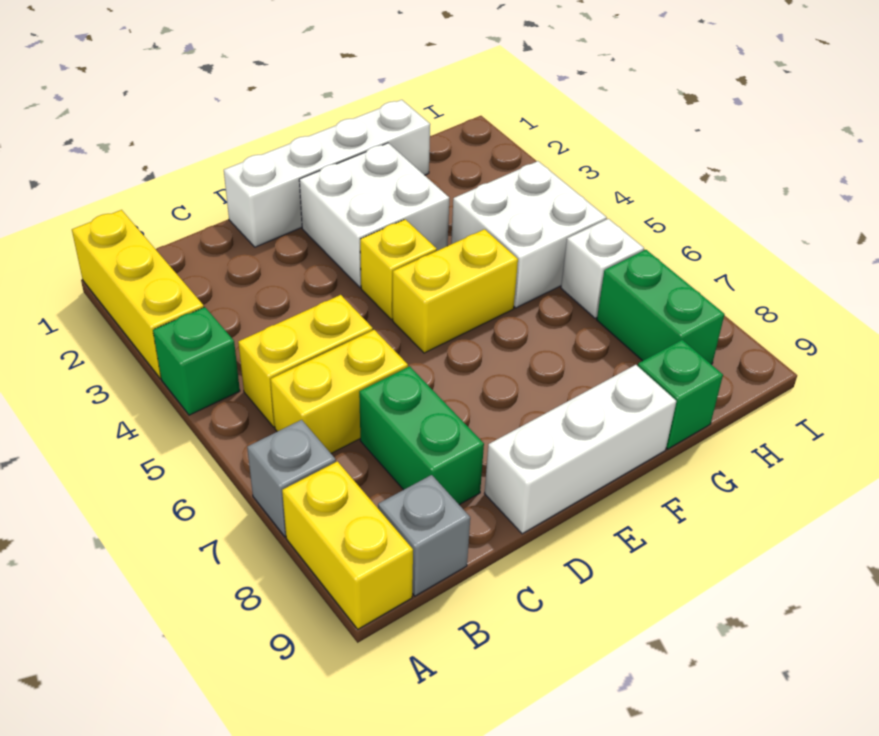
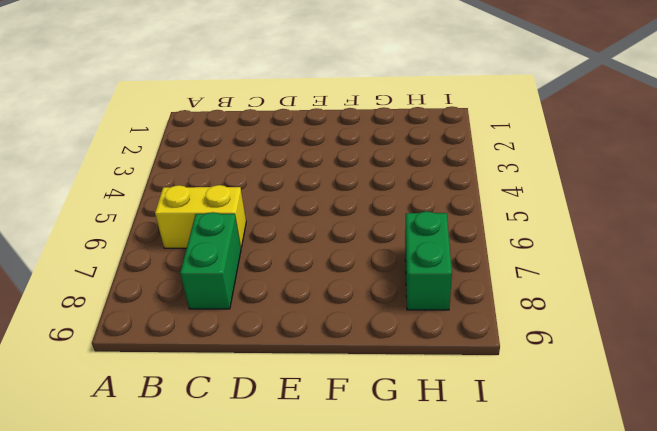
none -> yellow 1x3 brick [72,210,204,378]
none -> green 1x1 brick [153,307,240,415]
none -> grey 1x1 brick [247,420,336,537]

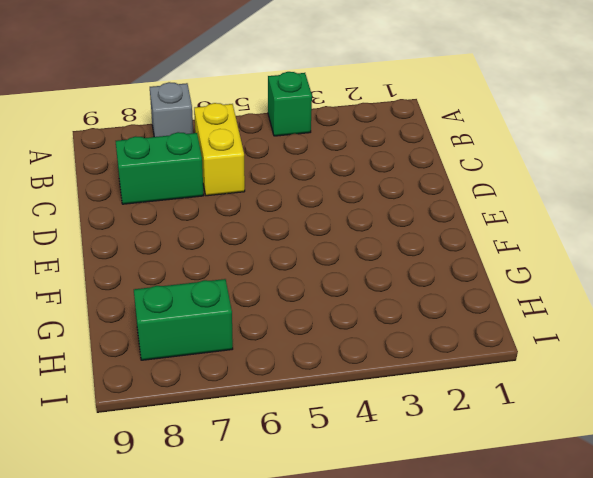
none -> yellow 1x3 brick [72,210,204,378]
none -> yellow 1x2 brick [282,461,413,629]
none -> yellow 1x2 brick [238,295,373,427]

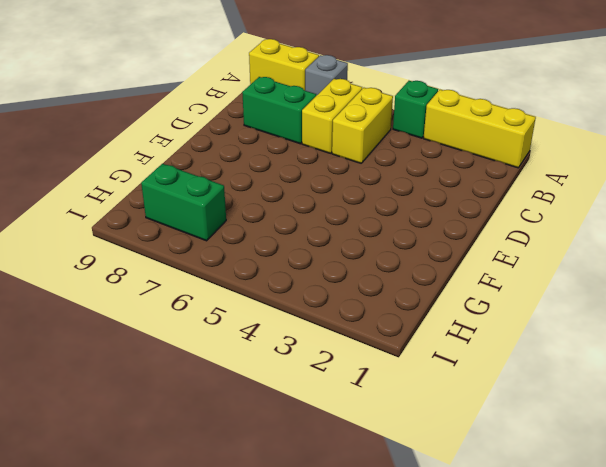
none -> grey 1x1 brick [378,475,470,596]
none -> white 1x4 brick [224,100,430,247]
none -> white 1x3 brick [485,365,676,534]

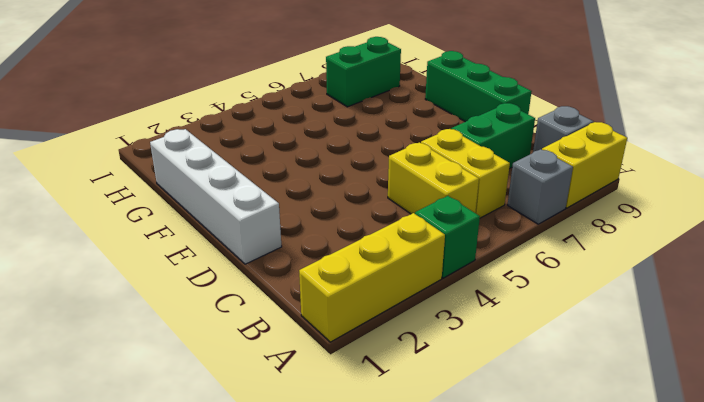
green 1x3 brick [425,51,532,122] -> white 1x3 brick [485,365,676,534]
none -> white 2x2 brick [299,143,449,287]
none -> yellow 1x1 brick [360,219,437,320]
none -> yellow 1x2 brick [393,229,518,353]

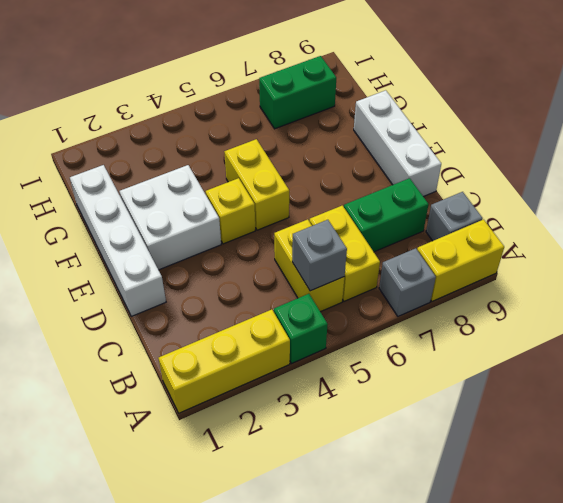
grey 1x1 brick [292,220,347,291] -> none
none -> white 2x2 brick [451,161,607,308]
none -> green 1x1 brick [638,340,723,449]
none -> white 1x1 brick [561,219,644,318]

